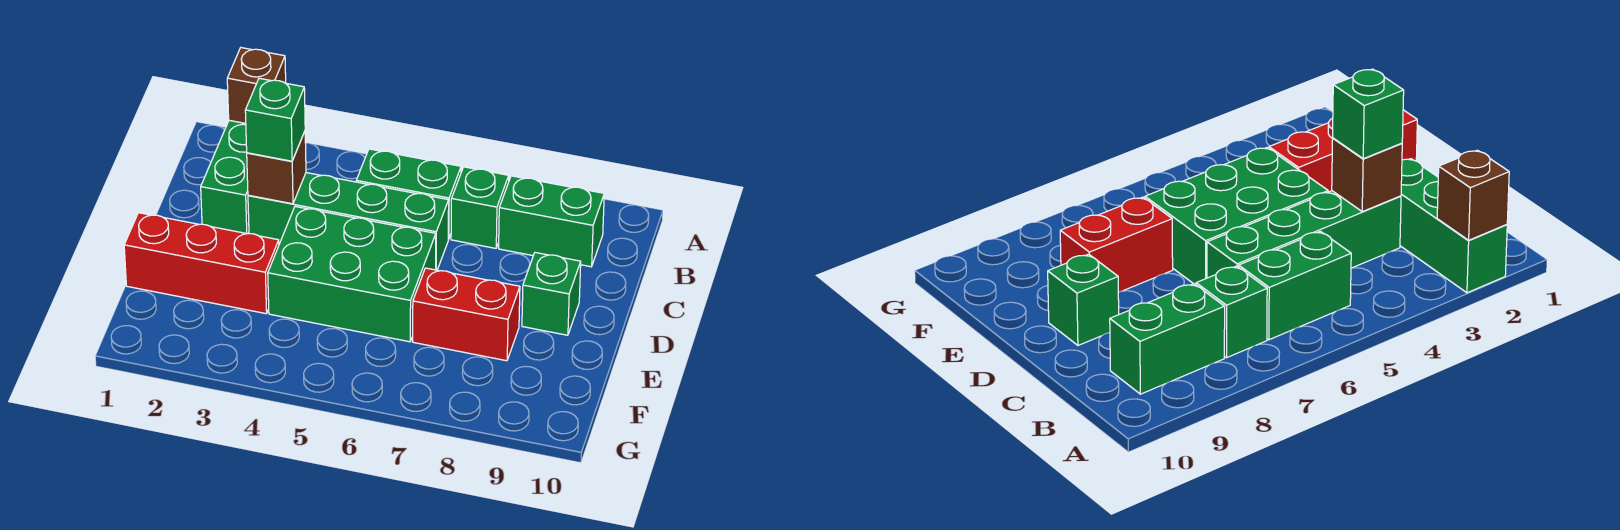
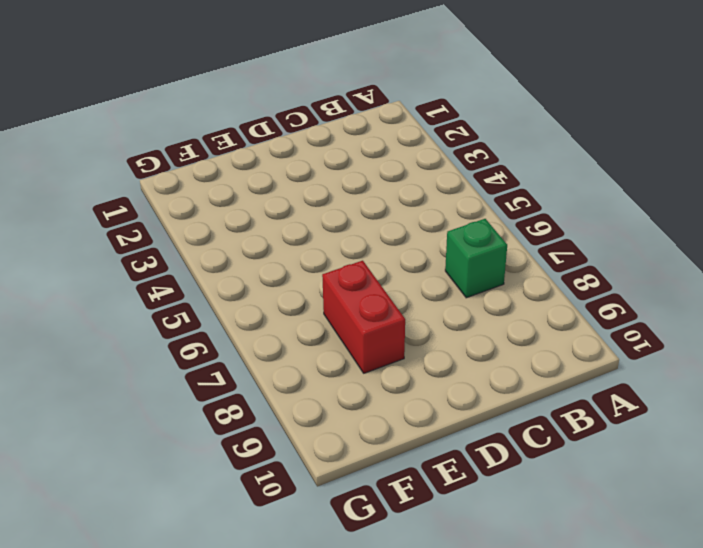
none -> green 1x3 brick [201,120,249,234]
none -> green 1x2 brick [356,149,461,239]
none -> green 1x2 brick [499,176,604,267]

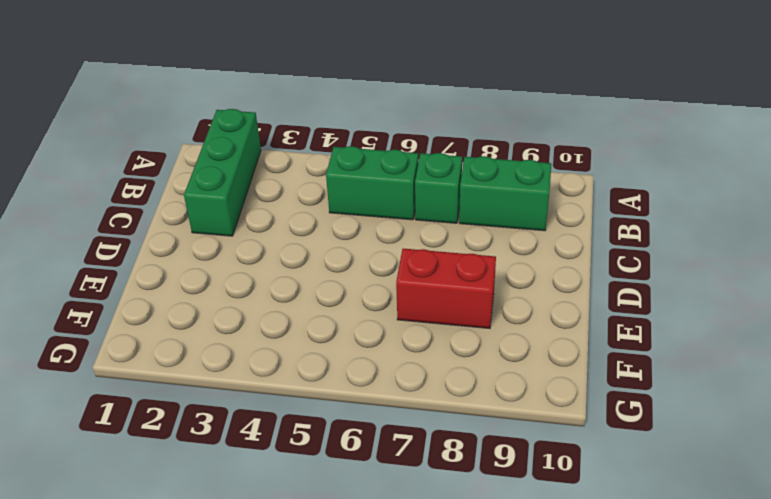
none -> green 1x4 brick [248,173,449,270]
none -> green 2x3 brick [268,206,436,342]
none -> green 1x1 brick [522,252,581,335]

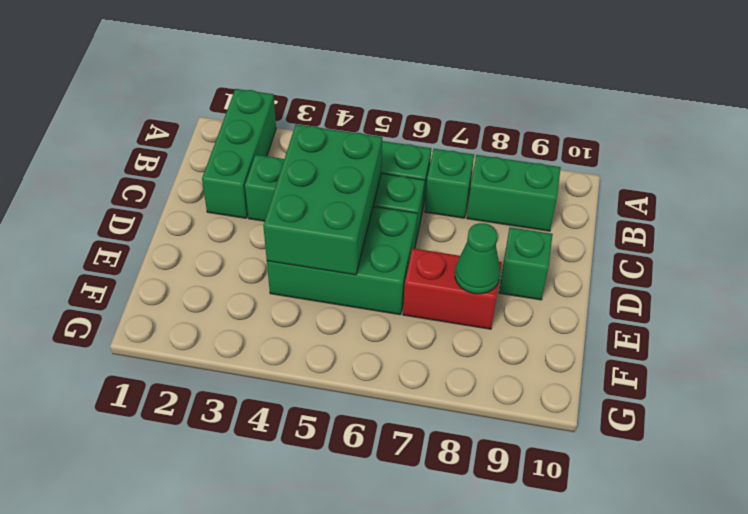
green 2x3 brick [263,124,382,275] -> none
green 1x1 cone [455,223,500,294] -> none
none -> red 1x3 brick [124,213,279,314]
none -> brown 1x1 brick [227,48,286,123]
none -> brown 1x1 brick [247,132,306,204]

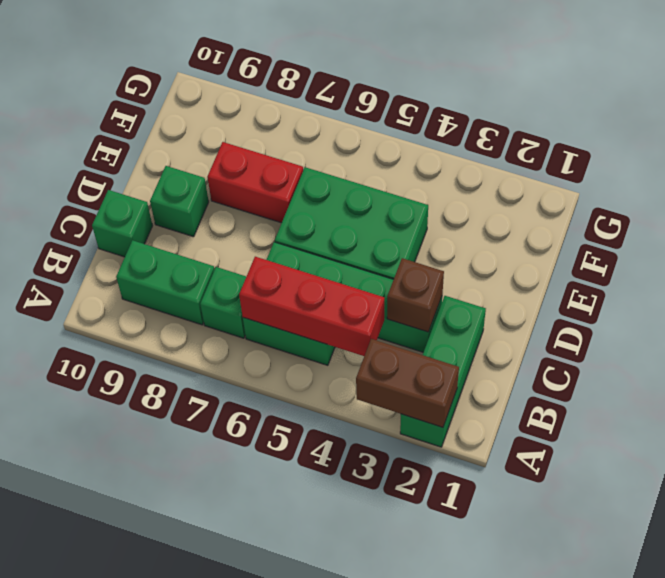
brown 1x2 brick [356,339,459,427] -> brown 1x1 brick [227,48,286,123]
red 1x3 brick [239,257,384,356] -> red 1x3 brick moved to [124,213,279,314]
green 1x1 brick [92,190,153,257] -> green 1x1 brick moved to [245,78,305,161]

